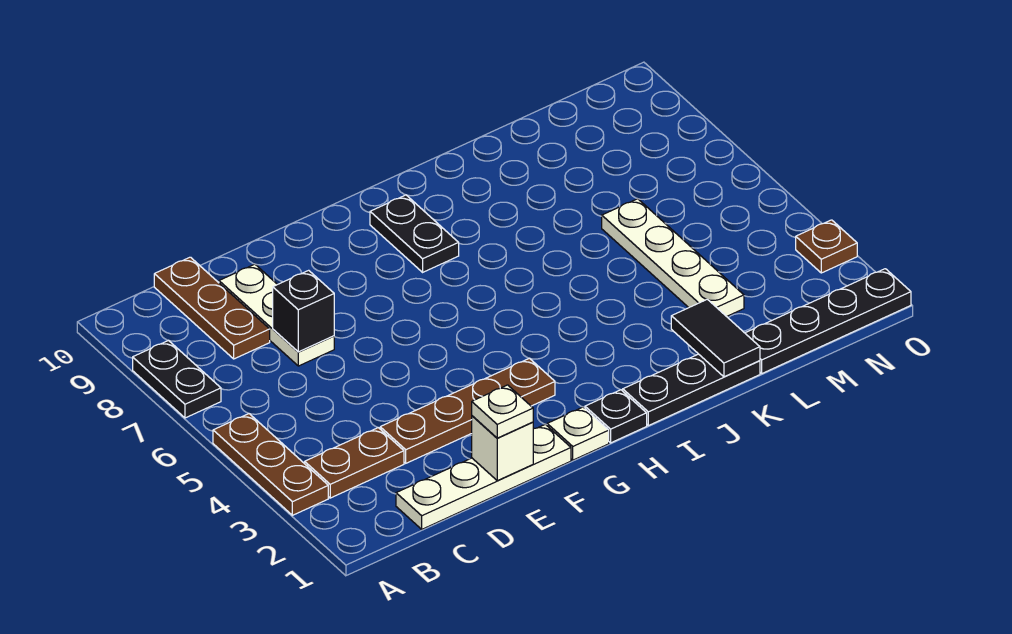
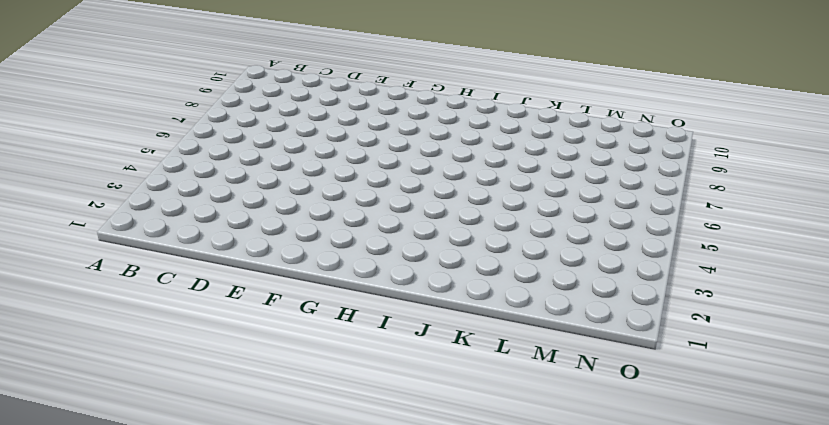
none -> brown 1x3 plate [213,414,328,515]
none -> black 1x2 plate [133,340,221,418]
none -> brown 1x2 plate [305,428,404,498]

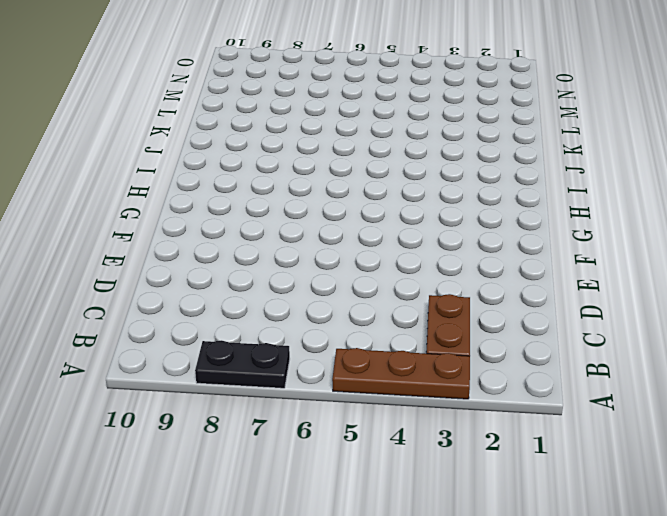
none -> white 1x4 plate [396,424,571,529]
none -> brown 1x3 plate [154,257,270,359]
none -> brown 1x4 plate [380,358,555,463]

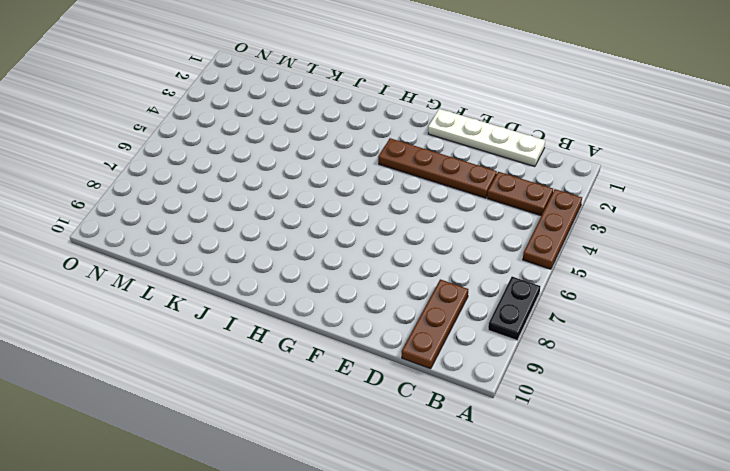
none -> white 1x3 plate [219,264,334,366]
none -> white 1x1 plate [547,407,609,460]
none -> black 1x1 plate [585,390,647,443]

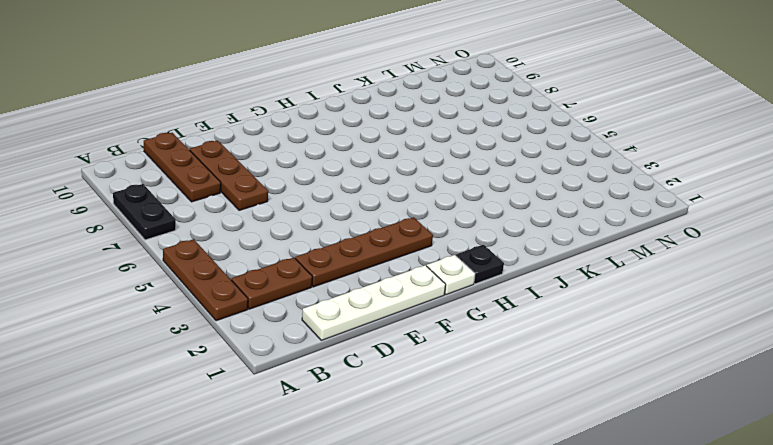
brown 1x3 plate [190,141,268,210] -> white 1x3 plate [219,264,334,366]
none -> black 1x2 plate [370,195,459,272]
none -> black 1x3 plate [623,354,760,426]
none -> black 1x4 plate [745,269,911,373]

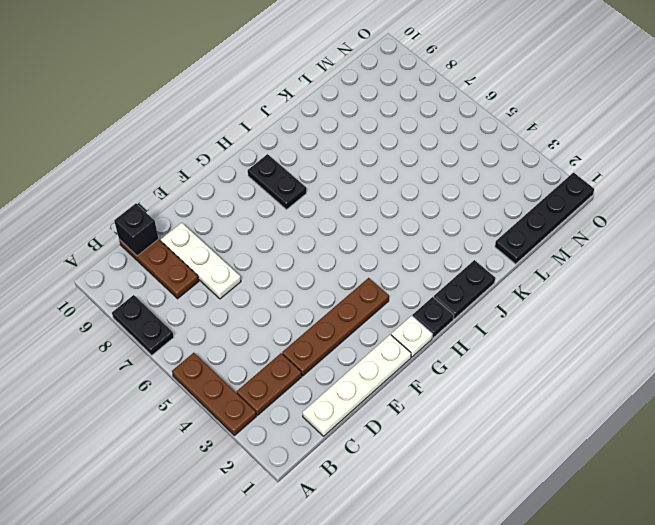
black 1x1 brick [114,204,158,256] -> black 1x1 brick moved to [273,270,334,352]
black 1x2 plate [434,260,495,319] -> black 1x3 plate [623,354,760,426]
none -> white 1x4 plate [602,199,744,317]
none -> brown 1x1 plate [796,220,857,273]
none -> white 1x1 brick [472,416,533,481]

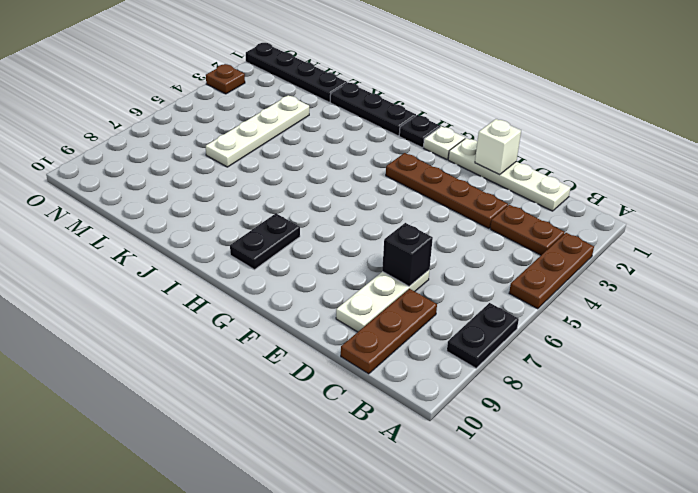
none -> black 1x2 tile [671,299,760,377]
none -> white 1x1 plate [472,385,533,438]

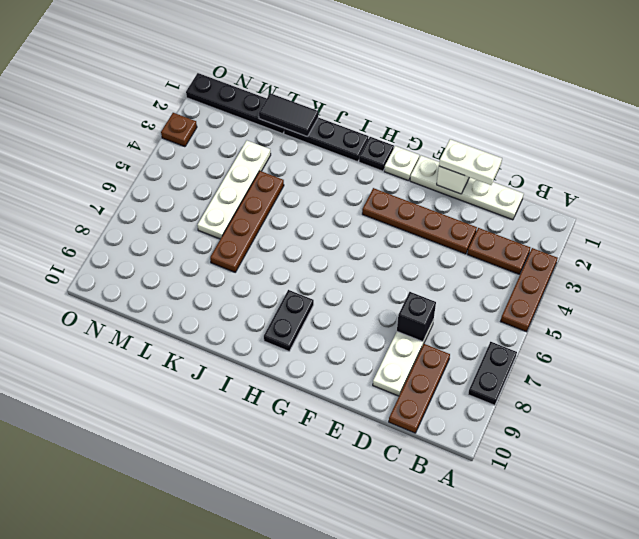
white 1x2 plate [439,139,502,185] -> white 1x1 plate [472,385,533,438]
black 1x2 tile [259,93,318,137] -> black 1x2 tile turned to [671,299,760,377]
brown 1x4 plate [210,171,284,272] -> none

